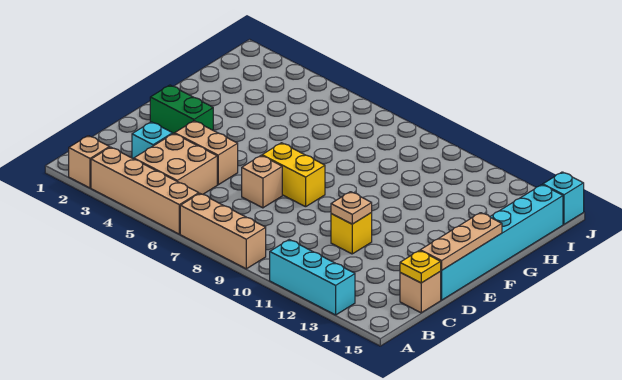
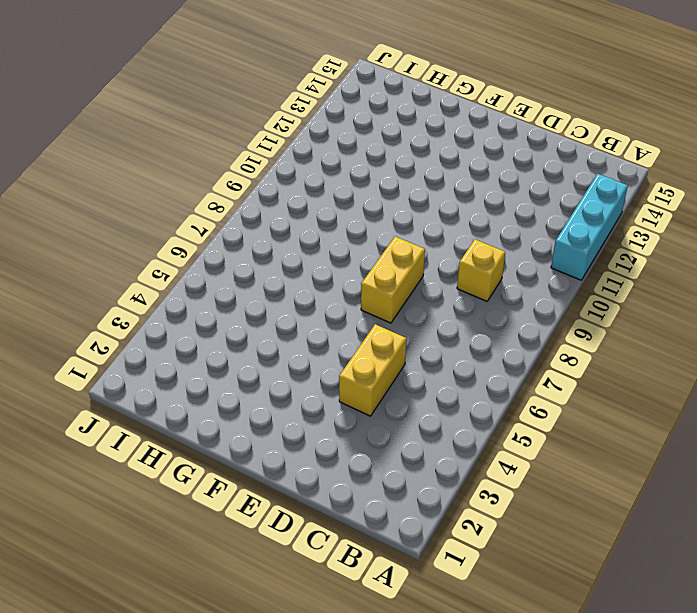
yellow 1x1 brick [457,239,505,301] -> yellow 1x1 brick moved to [331,213,372,254]
yellow 1x2 brick [339,324,406,416] -> tan 1x2 brick [175,121,238,185]
none -> tan 1x1 brick [69,136,109,188]
none -> tan 1x4 brick [91,147,199,234]
none -> tan 1x3 brick [180,193,266,269]

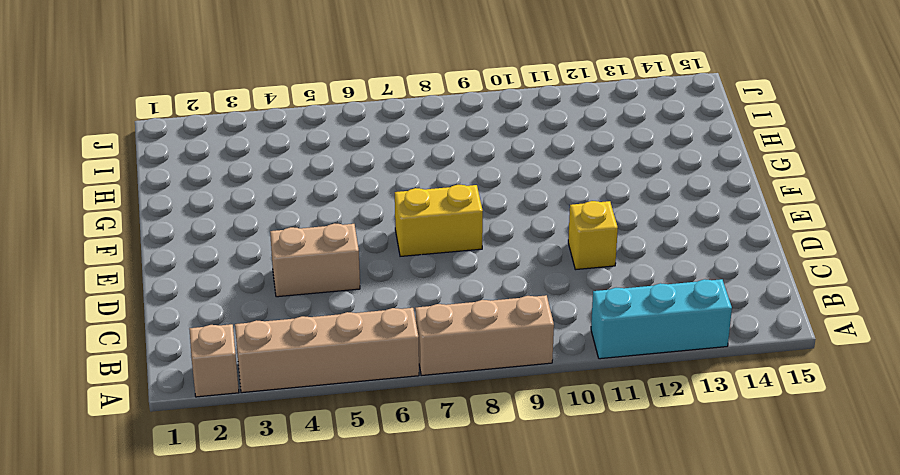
none -> tan 2x2 brick [134,133,217,194]
none -> cyan 1x1 brick [132,122,173,159]
none -> tan 1x1 brick [400,272,441,313]

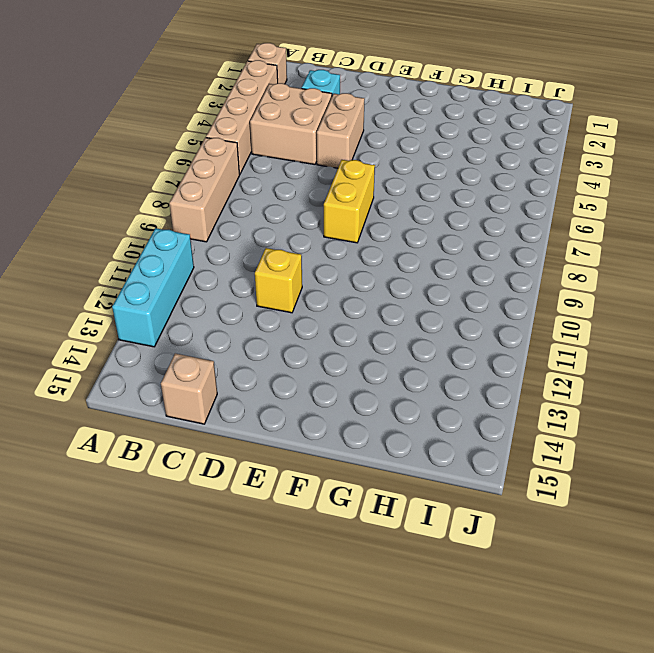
none -> tan 1x1 brick [242,156,282,208]
none -> cyan 1x6 brick [440,185,563,300]
none -> green 1x2 brick [150,85,213,134]

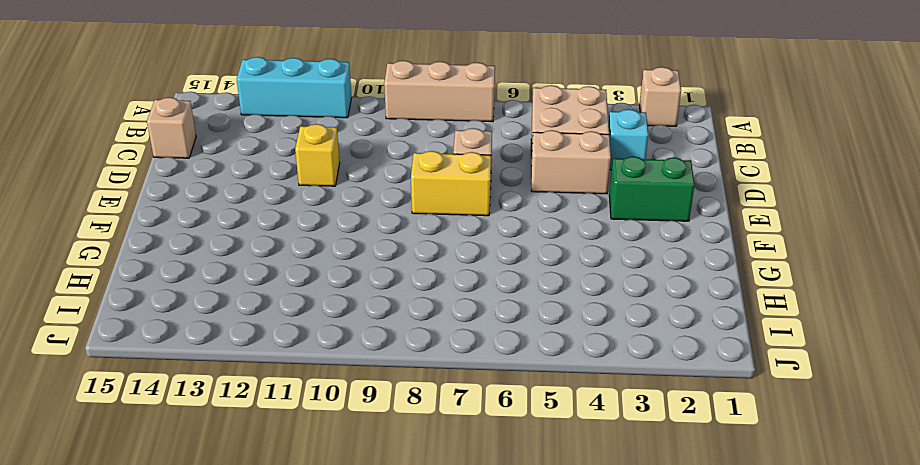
none -> tan 1x4 brick [91,147,199,234]
none -> cyan 1x6 brick [440,185,563,300]
none -> cyan 1x1 brick [543,172,584,224]

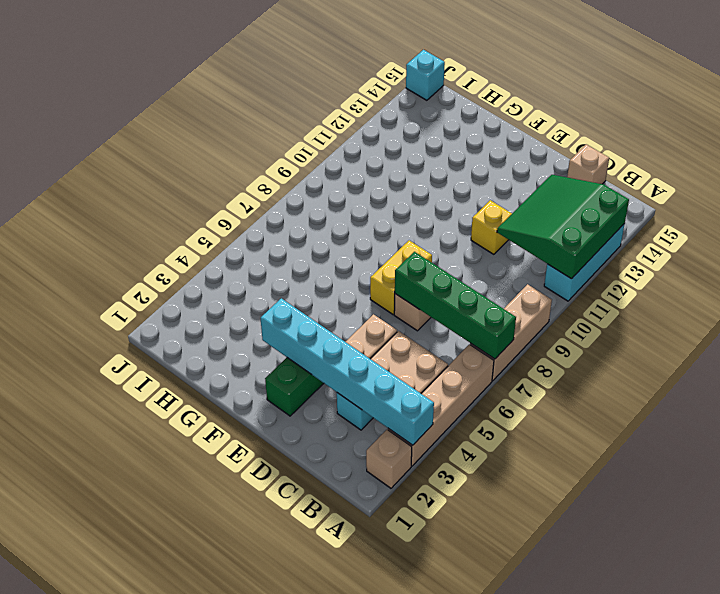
cyan 1x6 brick [260,298,434,445] -> cyan 1x6 brick moved to [440,185,563,300]
green 1x4 brick [395,252,516,359] -> none
green 3x3 slope [497,175,629,279] -> none
none -> yellow 1x1 plate [400,250,441,283]
none -> tan 1x1 plate [331,192,372,224]
none -> tan 1x3 plate [420,213,502,270]

